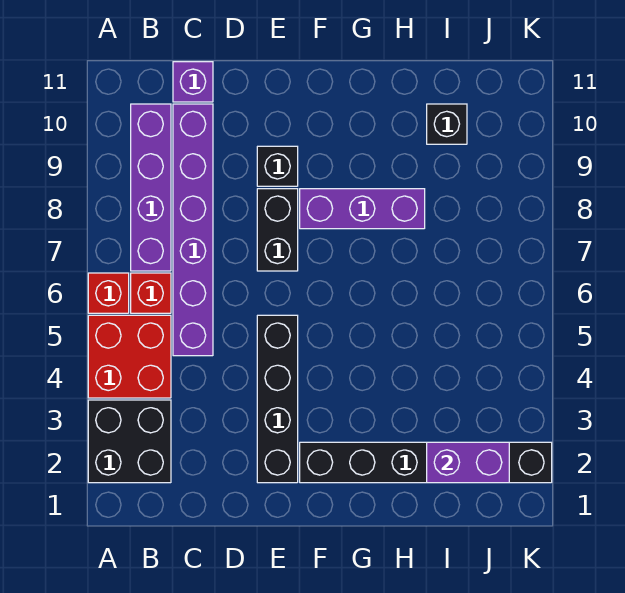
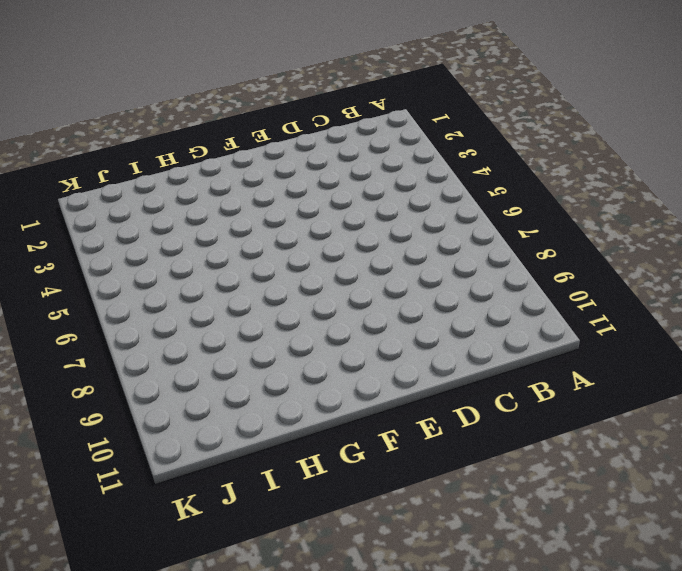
none -> black 2x2 brick [88,400,171,483]
none -> red 2x2 brick [88,315,171,398]
none -> red 1x1 brick [88,273,129,313]

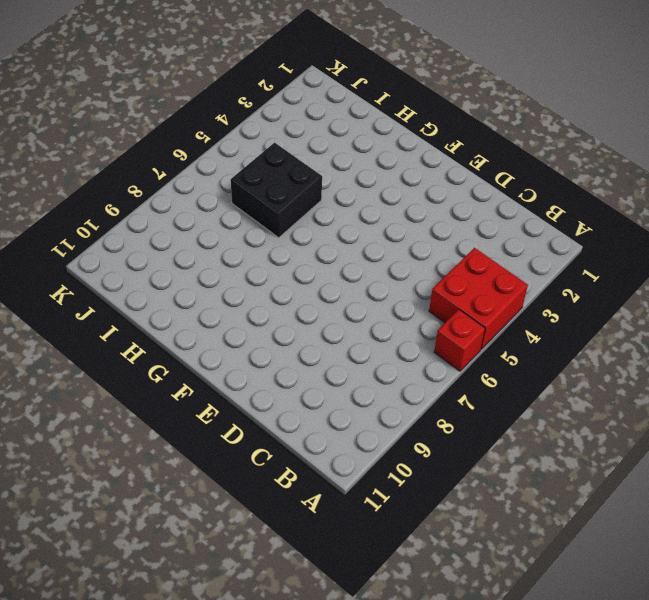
black 2x2 brick [231,143,322,238] -> black 2x2 brick moved to [88,400,171,483]
none -> red 1x1 brick [131,273,171,313]
none -> purple 1x4 brick [131,104,171,271]
none -> purple 1x6 brick [173,104,213,356]

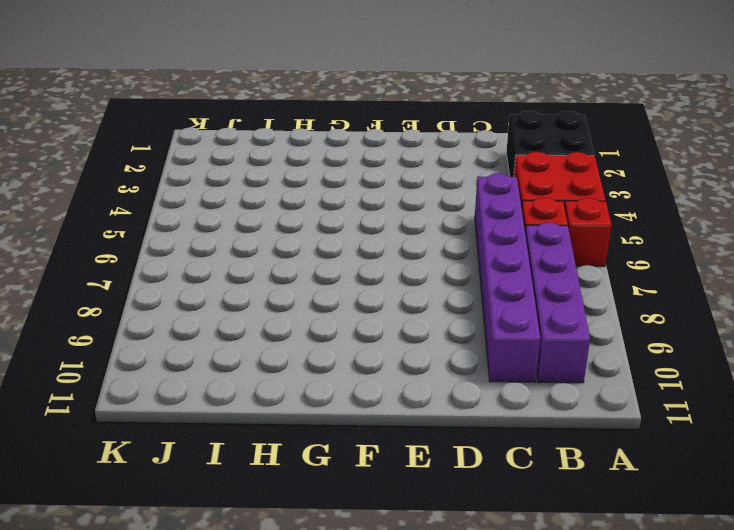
none -> purple 1x1 brick [173,62,213,102]
none -> black 1x4 brick [257,315,298,483]
none -> black 1x2 brick [257,189,298,271]

